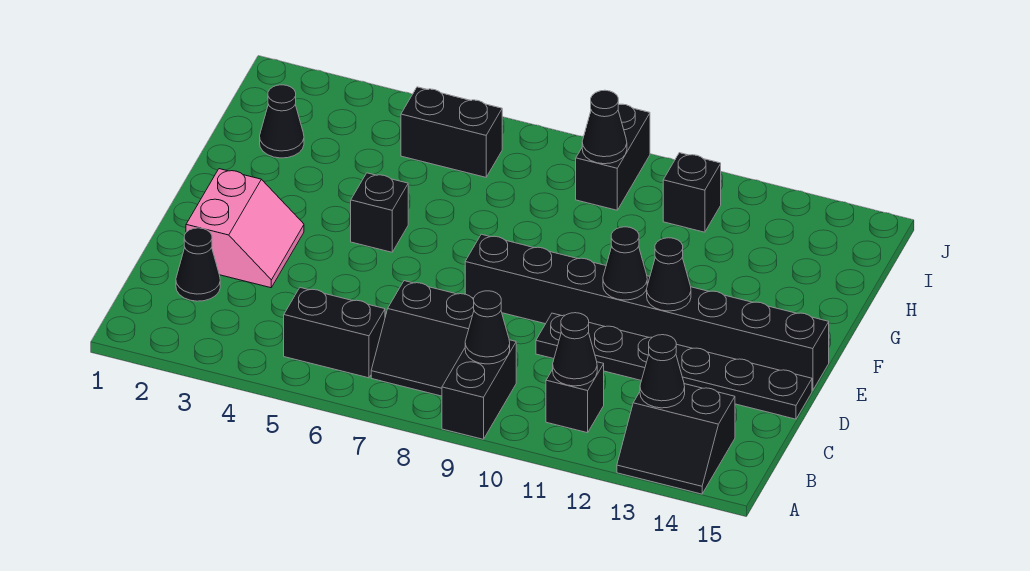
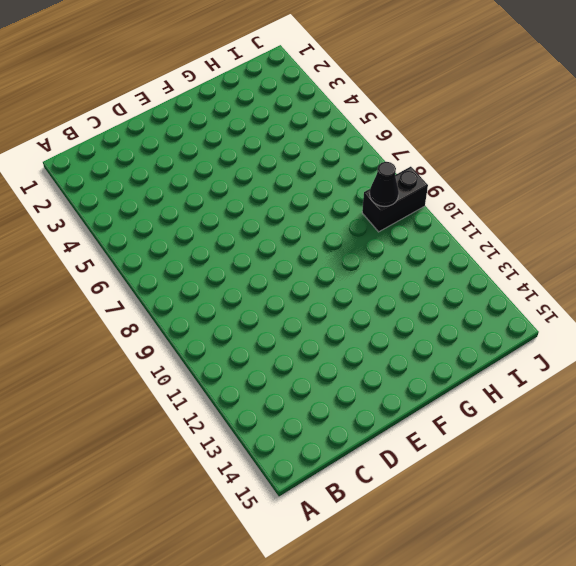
none -> black 1x2 brick [442,340,516,439]
none -> black 2x2 slope [617,384,735,494]
none -> black 1x2 brick [284,288,385,378]

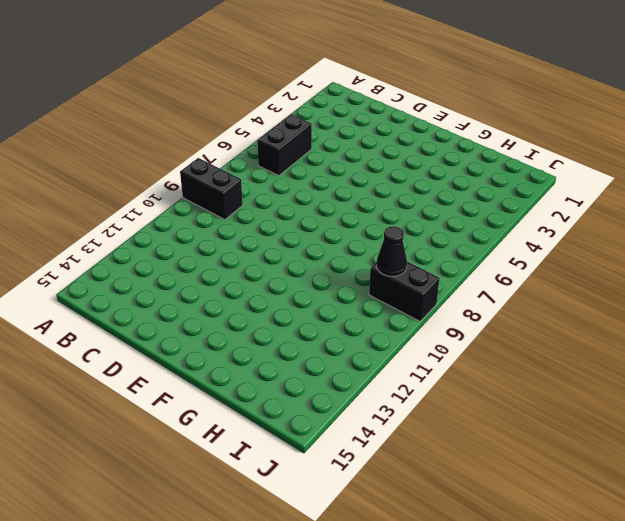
none -> black 2x2 slope [617,384,735,494]
none -> black 2x2 slope [371,281,474,396]
none -> black 1x1 brick [546,362,604,433]

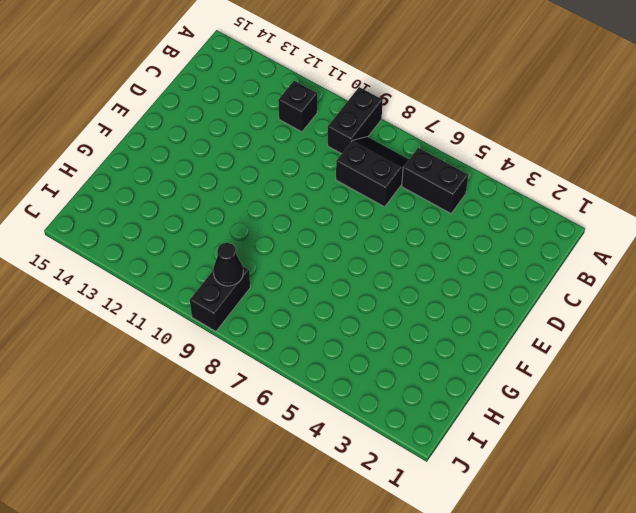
none -> black 2x2 slope [617,384,735,494]
none -> black 1x1 cone [176,228,220,301]
none -> pink 2x2 slope [186,169,304,288]

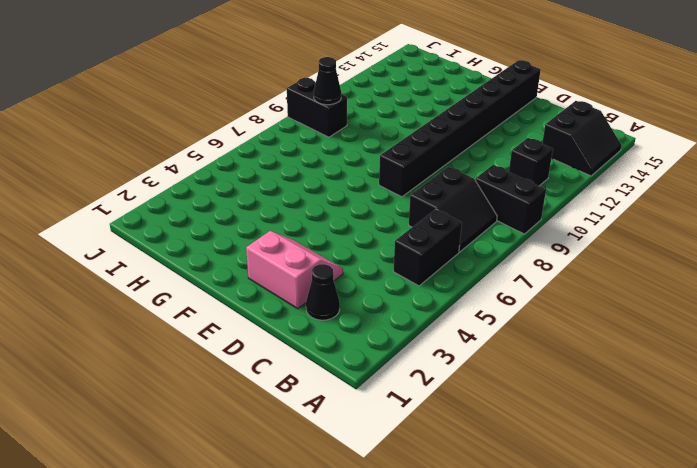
none -> black 1x6 plate [536,313,812,419]
none -> black 1x1 brick [351,173,408,252]
none -> black 1x1 cone [260,85,304,158]

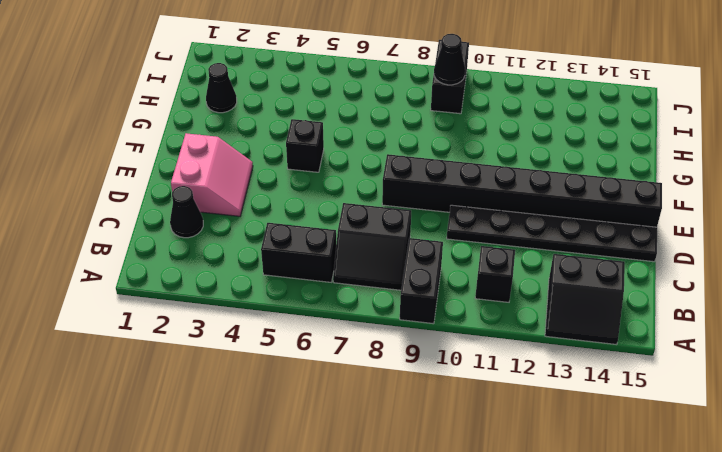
none -> black 1x2 brick [401,87,502,177]
none -> black 1x1 brick [663,153,721,232]
none -> black 1x1 cone [465,291,510,364]

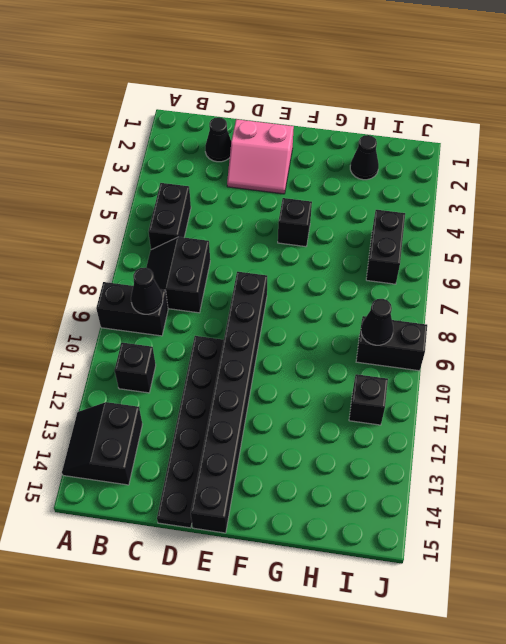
none -> black 1x1 cone [553,313,597,386]
none -> black 1x1 cone [640,335,685,408]
none -> black 1x1 cone [603,227,647,300]

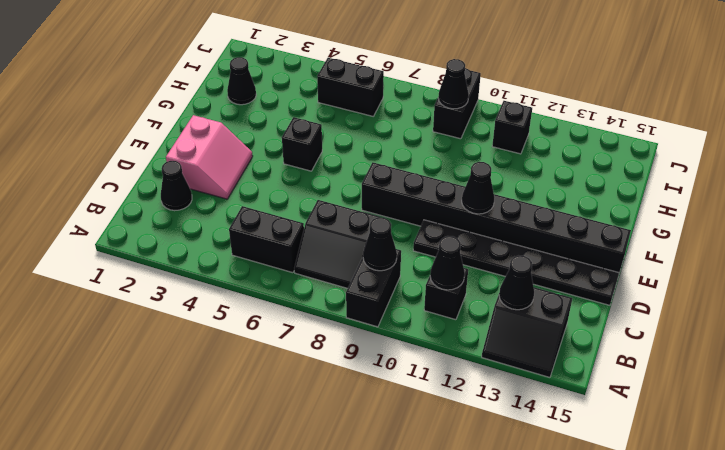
none -> black 1x1 cone [647,238,691,311]

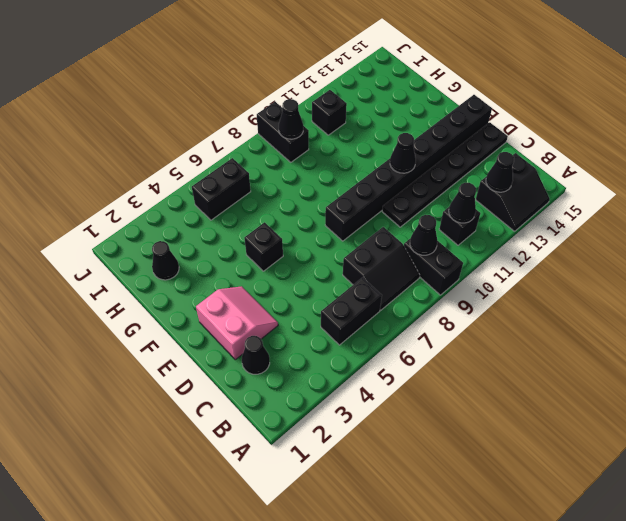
none -> black 1x1 cone [647,238,691,311]

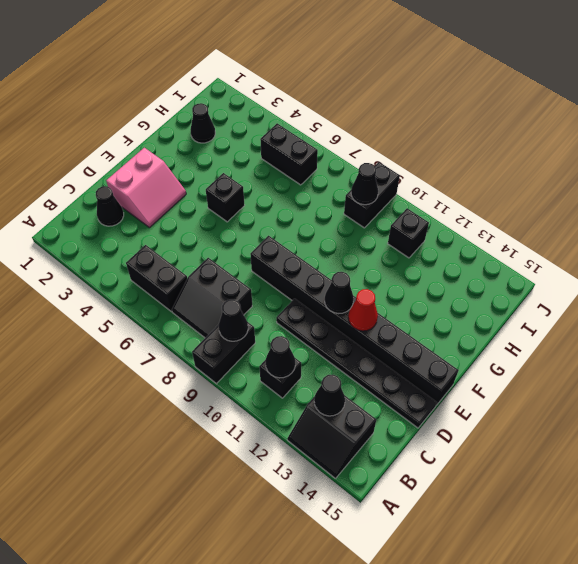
red 1x1 cone [348,289,378,331] -> black 1x1 cone [647,238,691,311]

